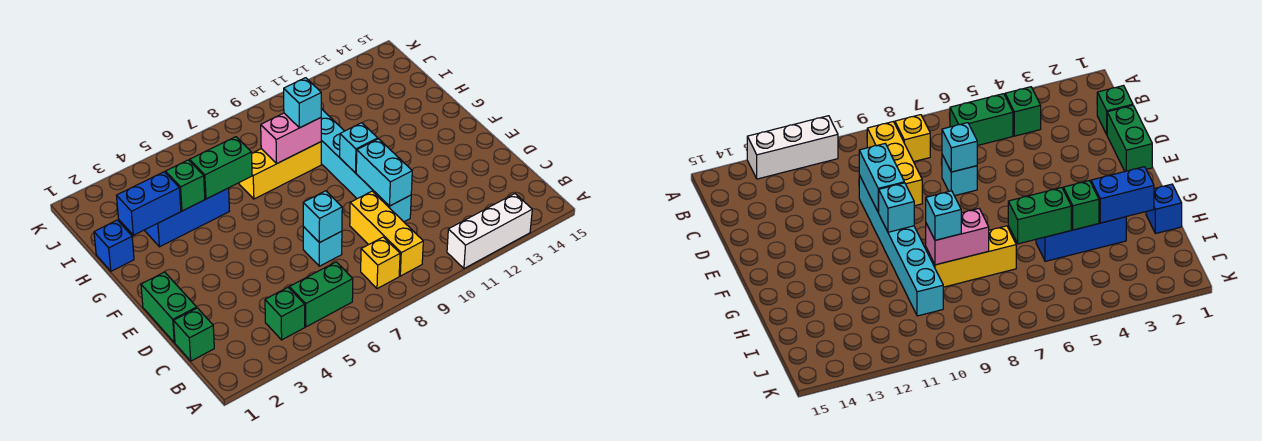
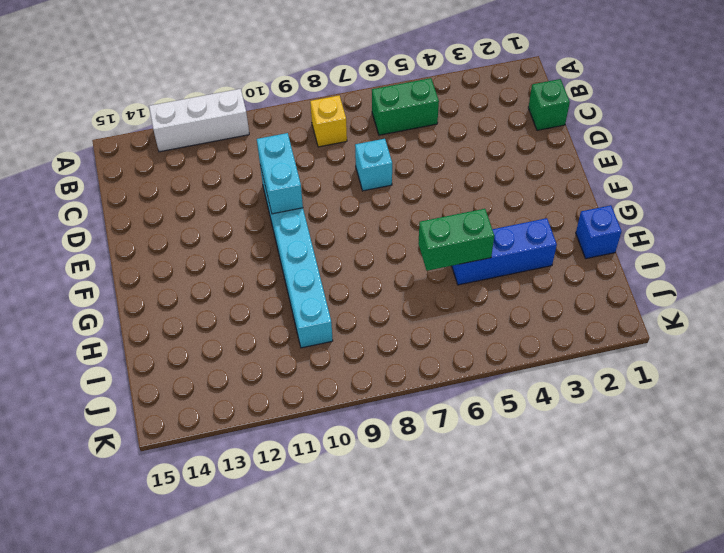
none -> green 1x1 brick [265,288,305,340]
none -> yellow 1x3 brick [350,191,423,276]
none -> green 1x2 brick [141,272,197,343]

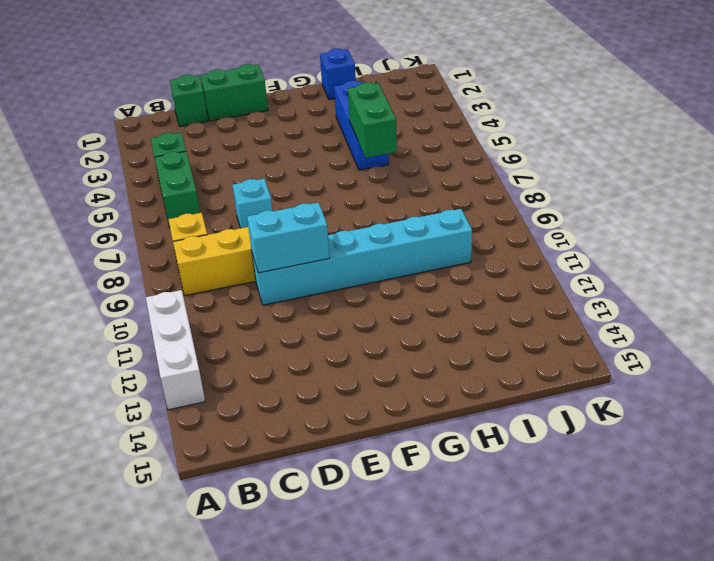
none -> yellow 1x3 brick [239,142,321,199]
none -> cyan 1x1 brick [303,191,342,243]
none -> cyan 1x1 brick [340,123,378,173]

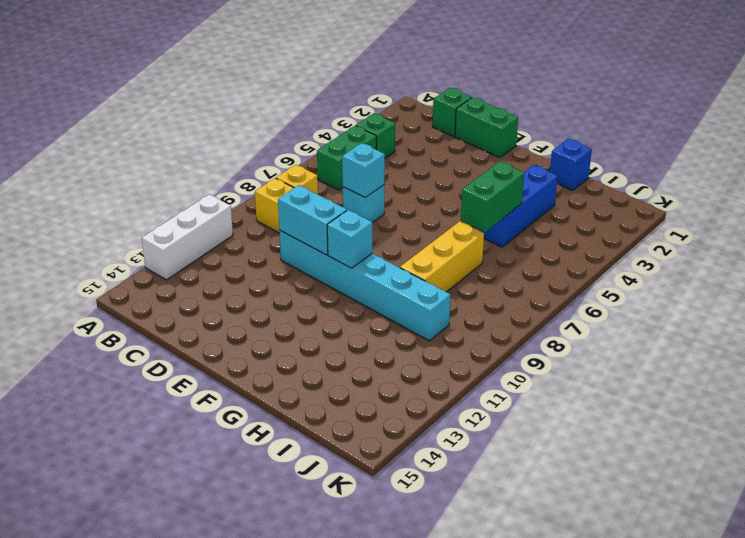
none -> blue 1x2 brick [116,172,181,235]
none -> green 1x1 brick [166,160,205,211]
none -> pink 1x2 brick [261,113,321,163]

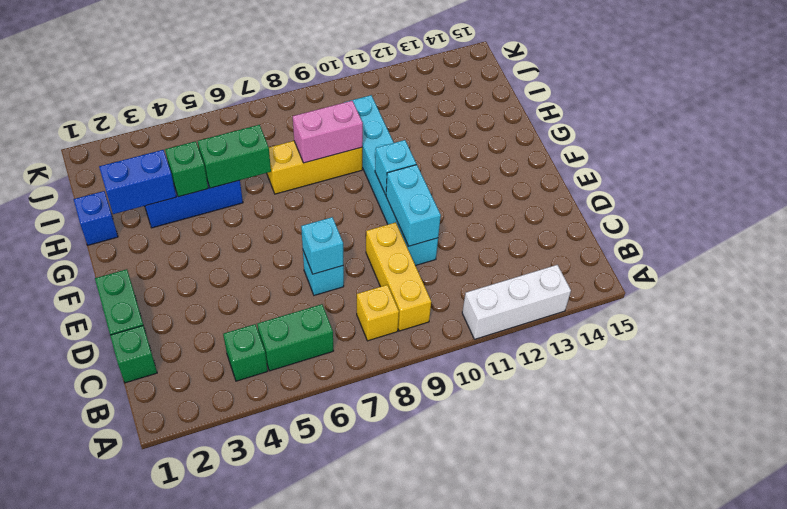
none -> cyan 1x1 brick [284,78,321,128]

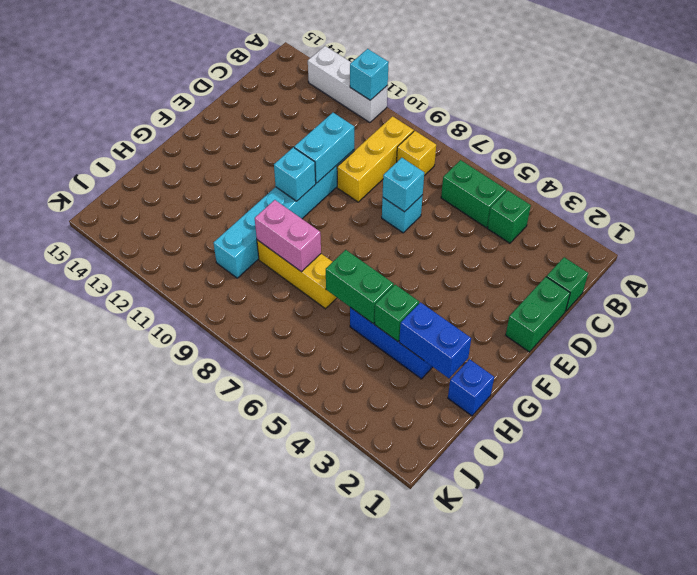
cyan 1x1 brick [350,49,389,100] -> cyan 1x1 brick moved to [284,78,321,128]

